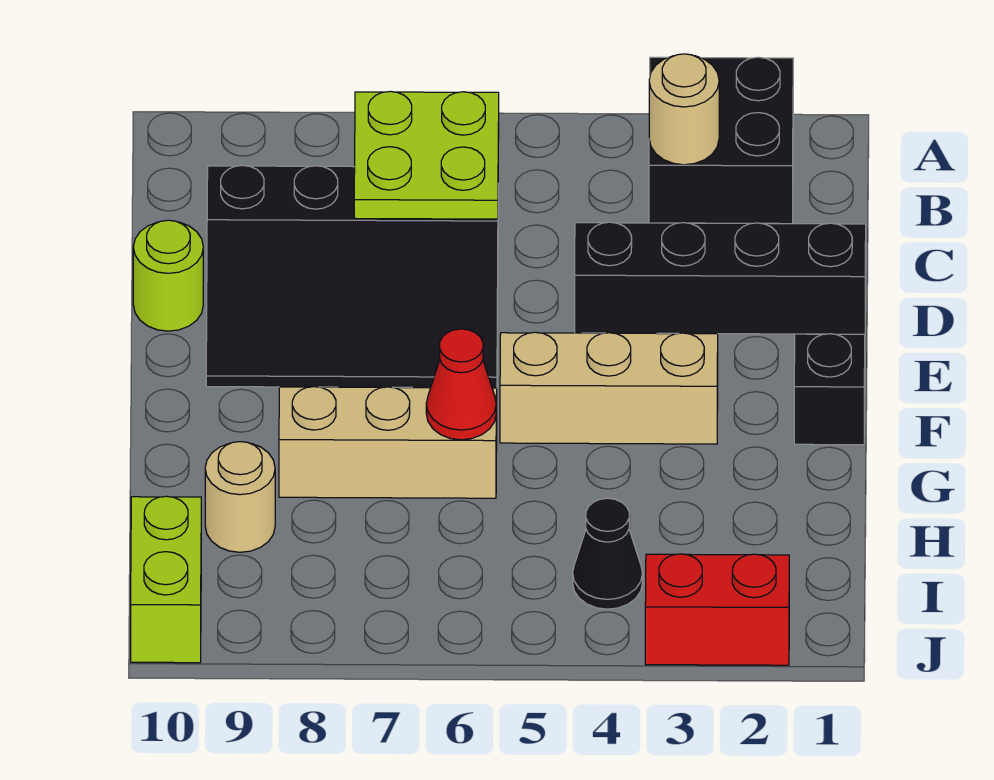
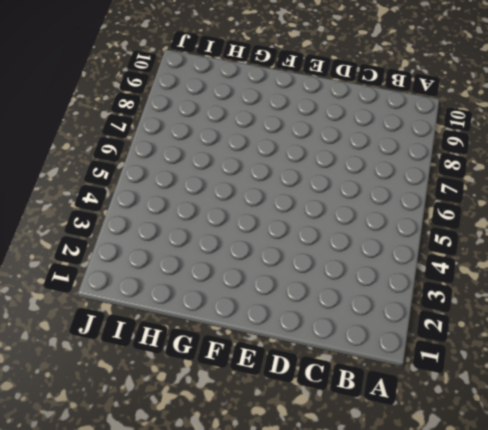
none -> black 2x2 brick [649,57,793,224]
none -> black 3x4 slope [206,165,498,388]
none -> black 1x4 brick [575,222,866,334]

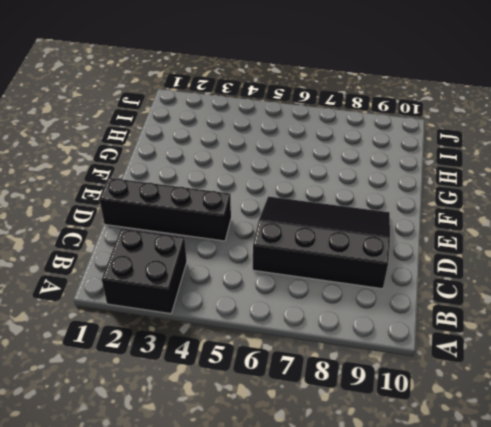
none -> lime 1x1 round brick [133,220,203,331]
none -> black 1x1 brick [794,334,865,445]
none -> tan 1x3 brick [500,332,718,444]

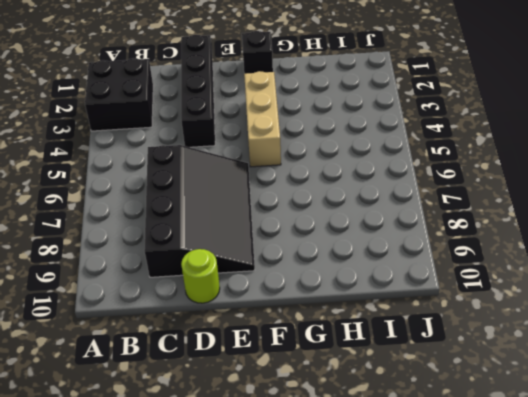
none -> tan 1x3 brick [279,387,497,498]
none -> tan 1x1 round brick [205,442,275,552]
none -> black 1x1 cone [573,498,643,609]

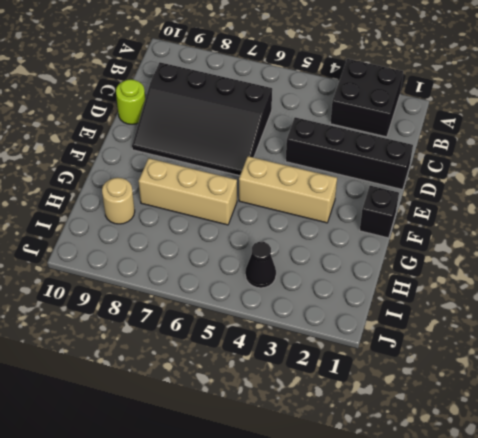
none -> lime 1x2 brick [131,496,201,663]
none -> red 1x2 brick [645,554,789,665]
none -> tan 1x1 round brick [649,54,719,165]

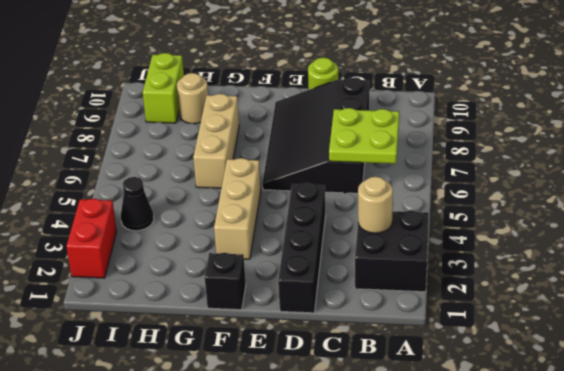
lime 1x2 brick [143,53,184,123] -> lime 1x2 brick turned to [131,496,201,663]
none -> red 1x1 cone [426,329,496,440]

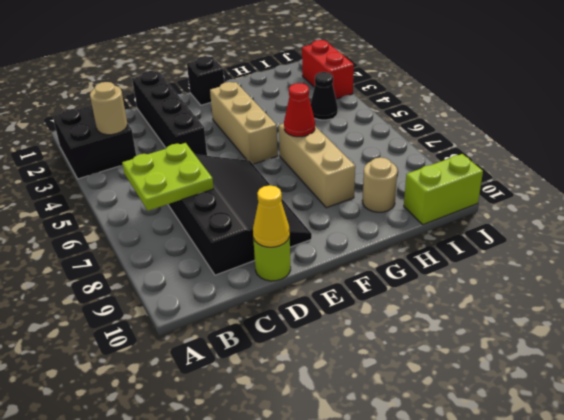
yellow 1x1 cone [253,185,290,247] -> none

